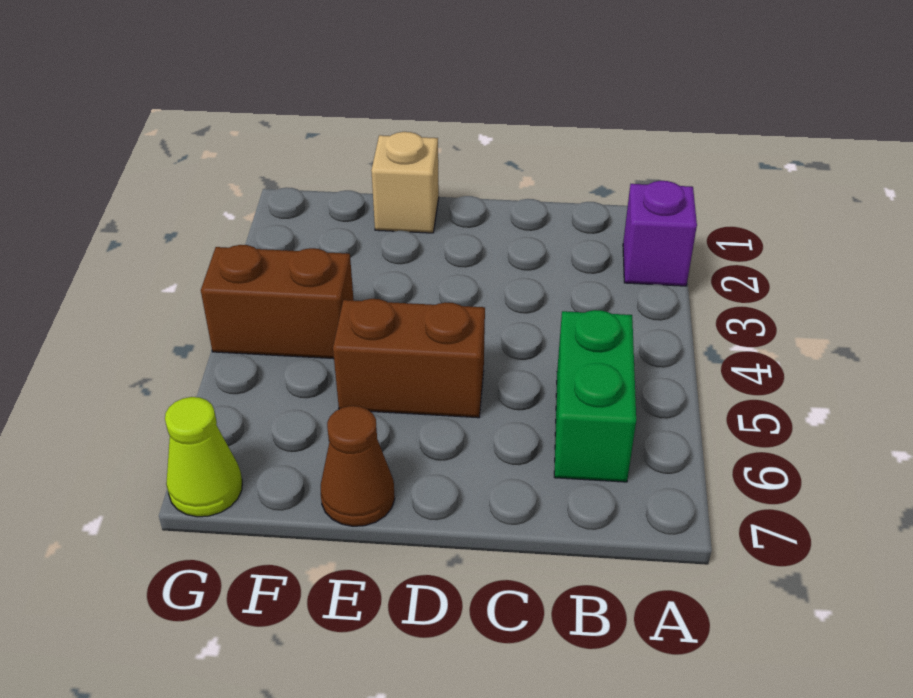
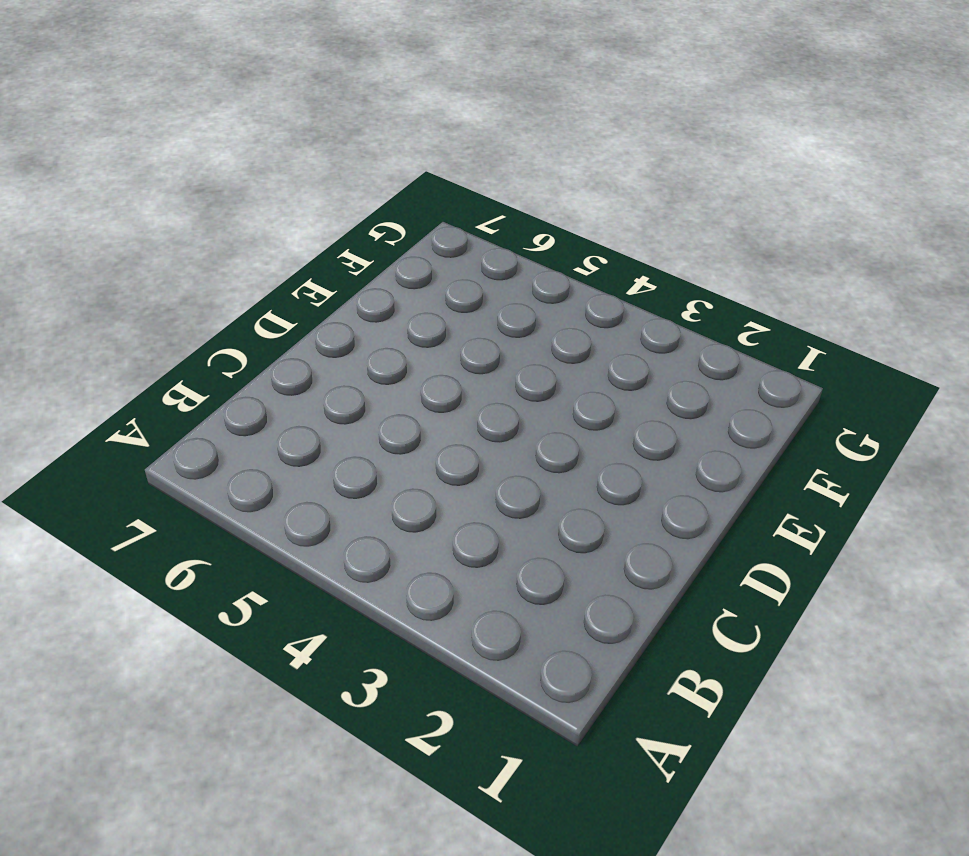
none -> purple 1x1 brick [623,181,697,286]
none -> green 1x2 brick [554,310,636,482]

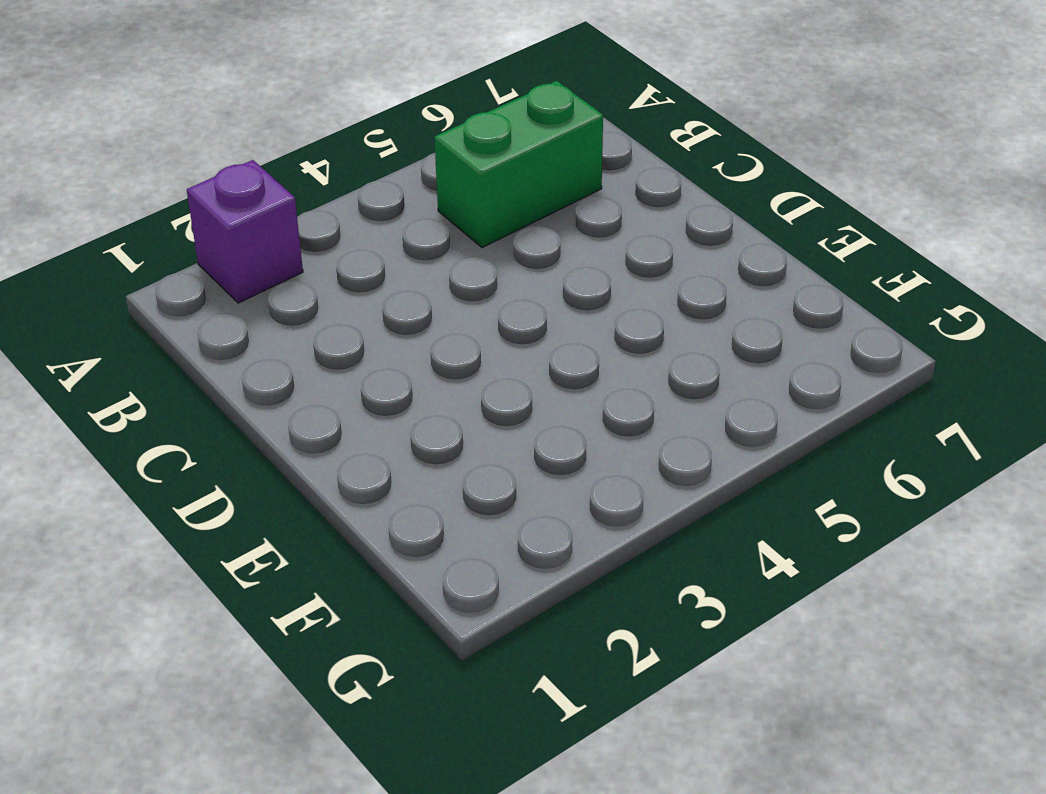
none -> brown 1x2 brick [333,299,485,418]
none -> tan 1x1 brick [371,132,439,233]

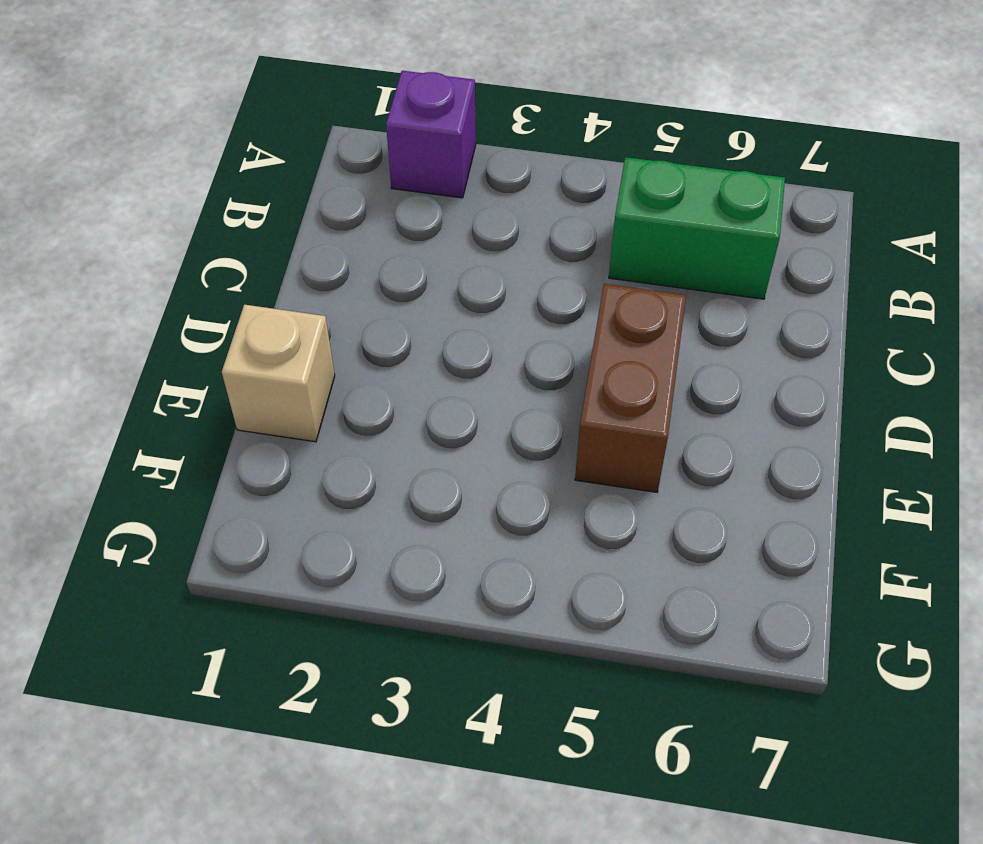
none -> brown 1x1 cone [321,406,395,526]
none -> brown 1x2 brick [201,245,354,359]

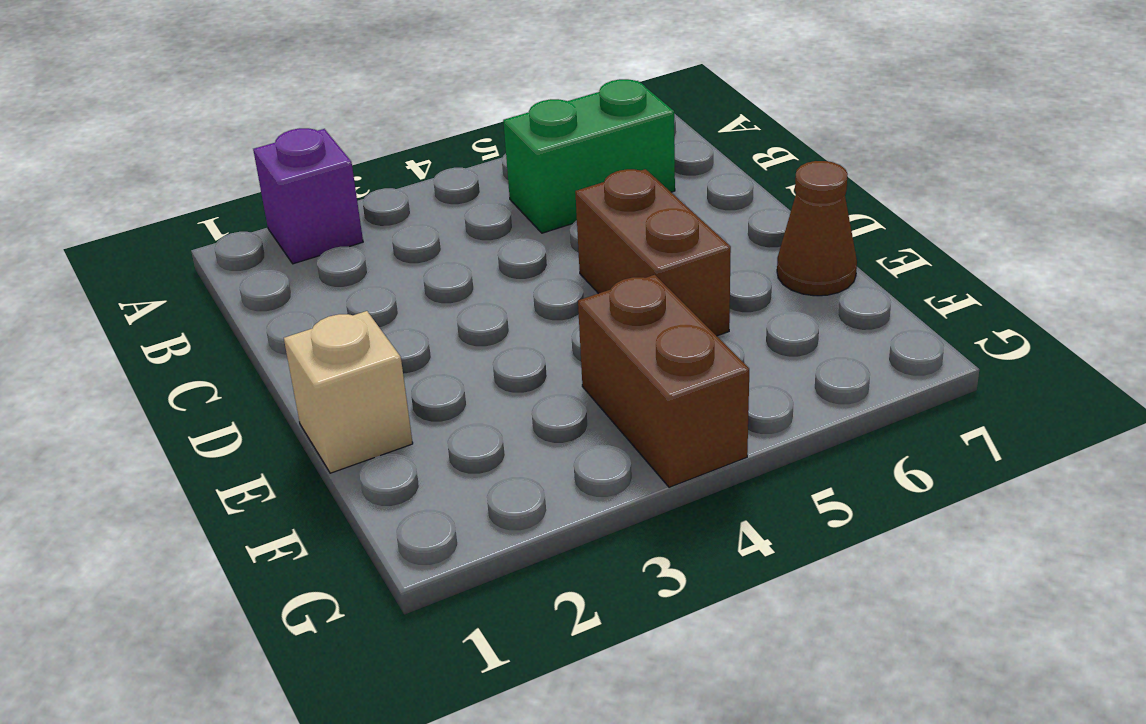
none -> lime 1x1 cone [165,397,242,517]

